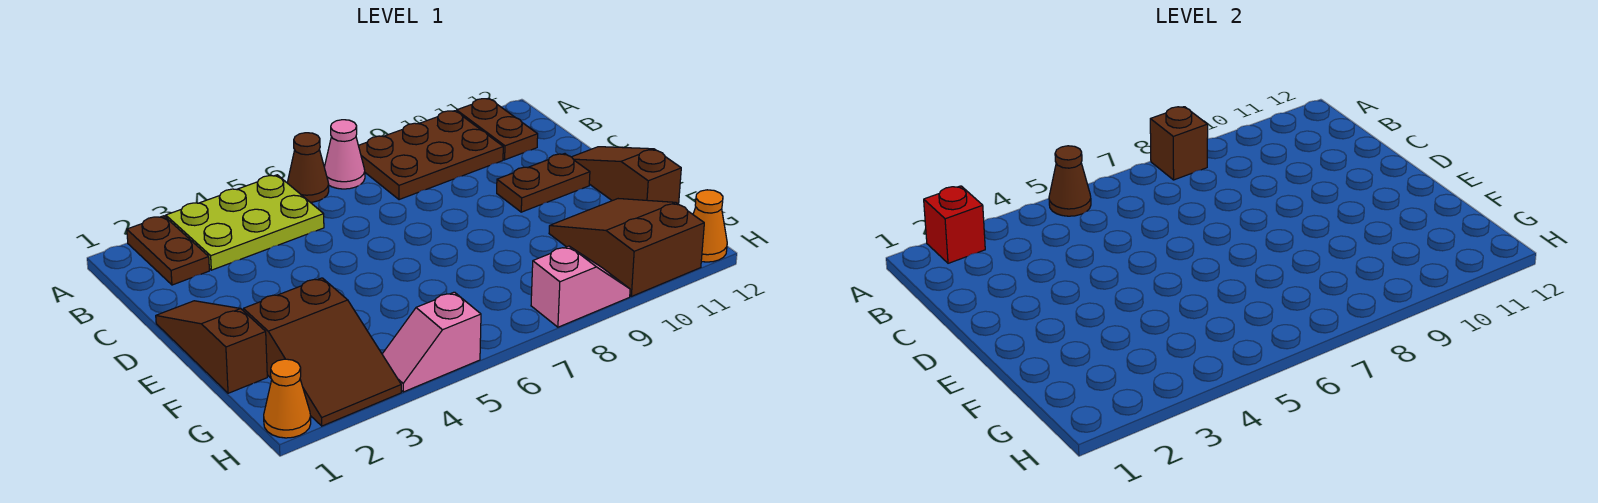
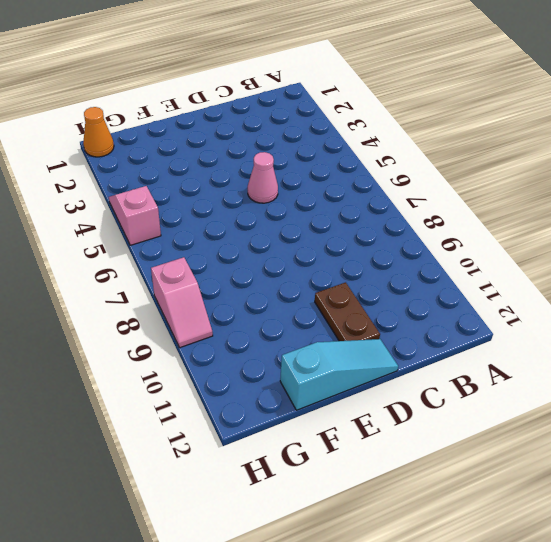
pink 1x1 cone [248,152,278,203] -> pink 1x1 cone moved to [324,120,365,189]
cyan 1x3 slope [280,339,398,410] -> brown 1x3 slope [572,147,681,204]
none -> brown 1x2 plate [127,216,209,285]
none -> lime 2x3 plate [166,175,324,270]
none -> brown 1x1 cone [287,133,329,202]

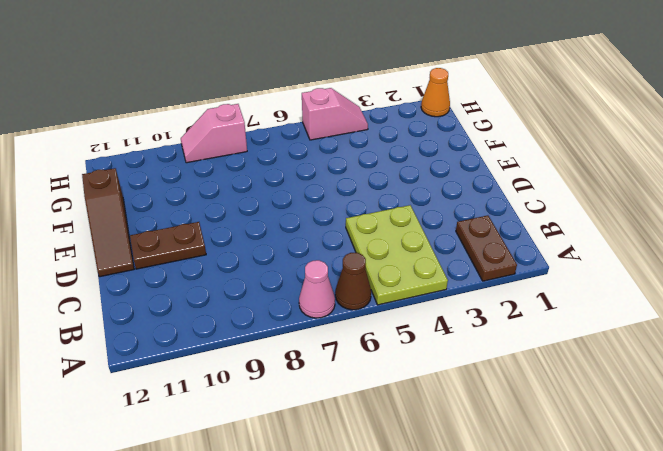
lime 2x3 plate [346,205,448,305] -> lime 2x3 plate turned to [166,175,324,270]
none -> brown 2x3 plate [358,111,503,200]
none -> brown 1x2 plate [457,98,538,160]
none -> brown 1x3 slope [156,301,267,393]

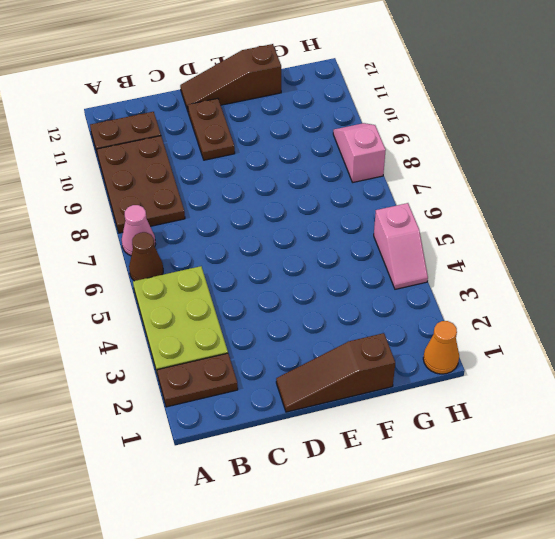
none -> brown 2x3 slope [243,278,401,426]
none -> brown 2x3 slope [549,199,704,296]
none -> orange 1x1 cone [693,190,727,262]

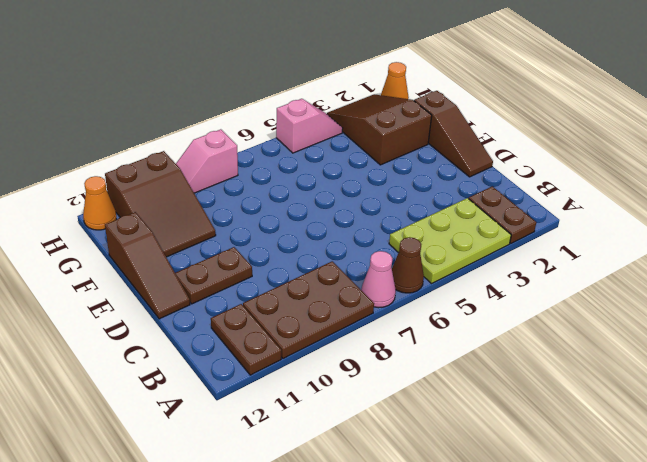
none -> red 1x1 brick [924,186,985,263]
none -> brown 1x1 cone [1049,146,1091,216]
none -> brown 1x1 brick [1150,107,1208,180]

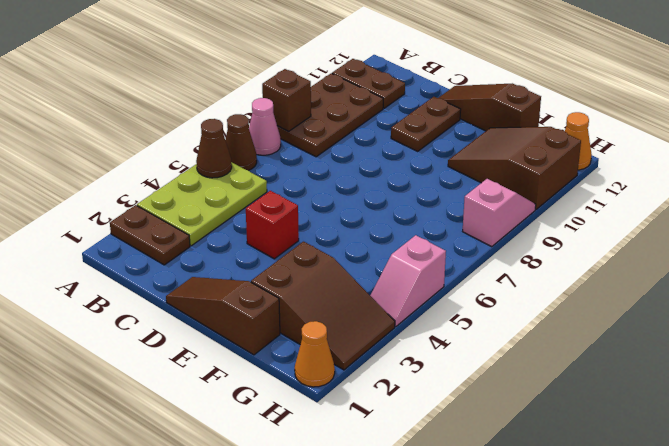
red 1x1 brick [246,191,299,259] -> red 1x1 brick moved to [924,186,985,263]

